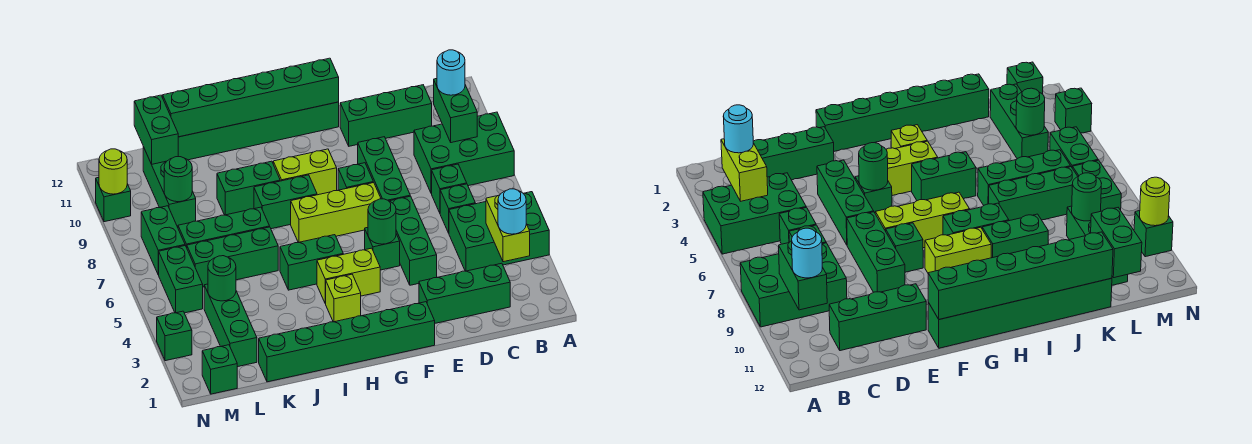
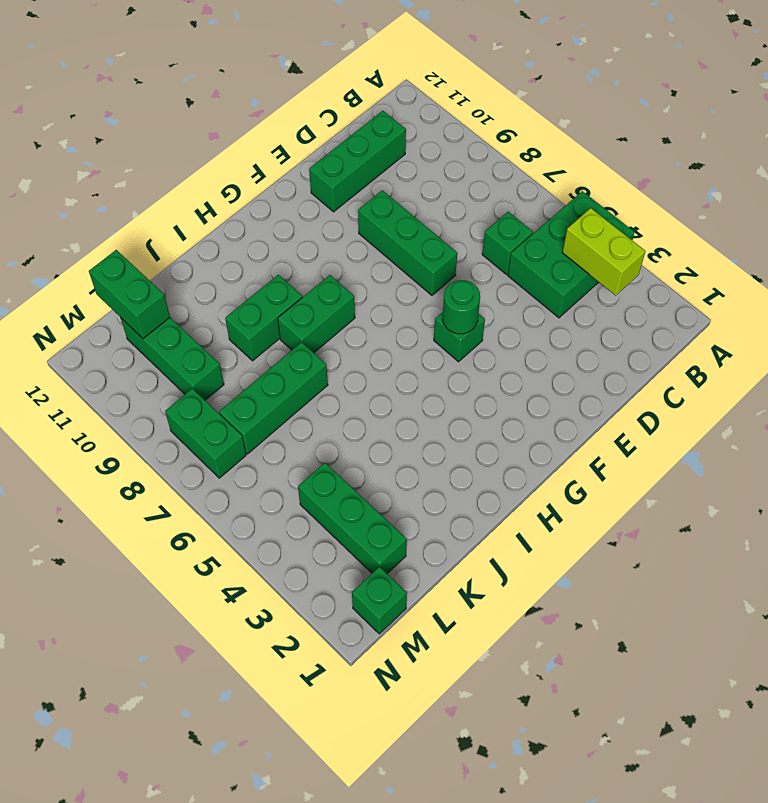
none -> green 2x3 brick [414,112,514,194]
none -> green 1x3 brick [419,263,510,323]
none -> green 1x1 brick [432,164,467,213]
none -> green 1x3 brick [390,196,437,285]

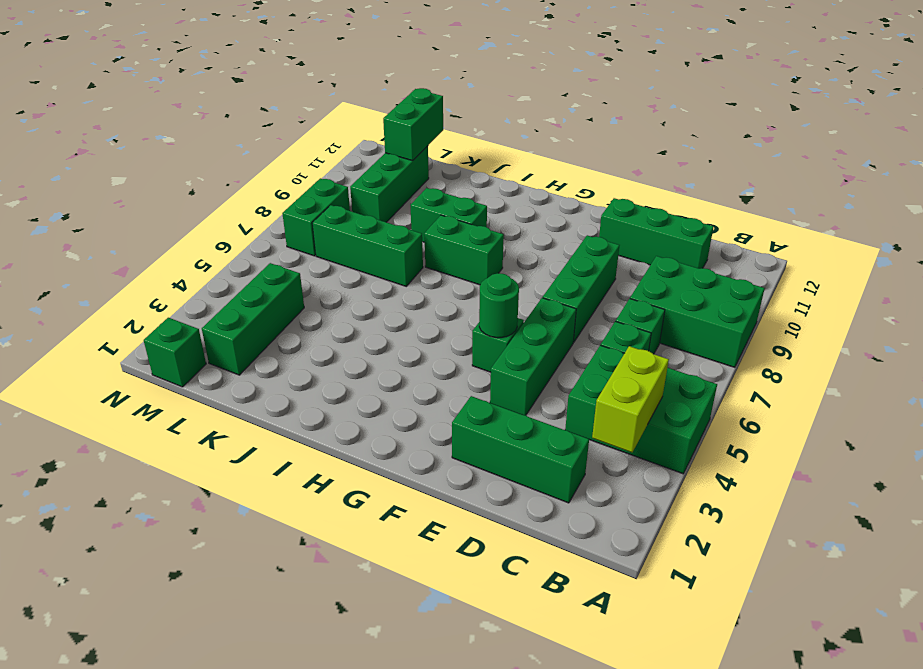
none -> green 1x6 brick [259,302,435,382]
none -> lime 1x3 brick [291,183,381,243]
none -> green 1x1 brick [338,163,373,190]
none -> green 1x6 brick [178,102,339,160]

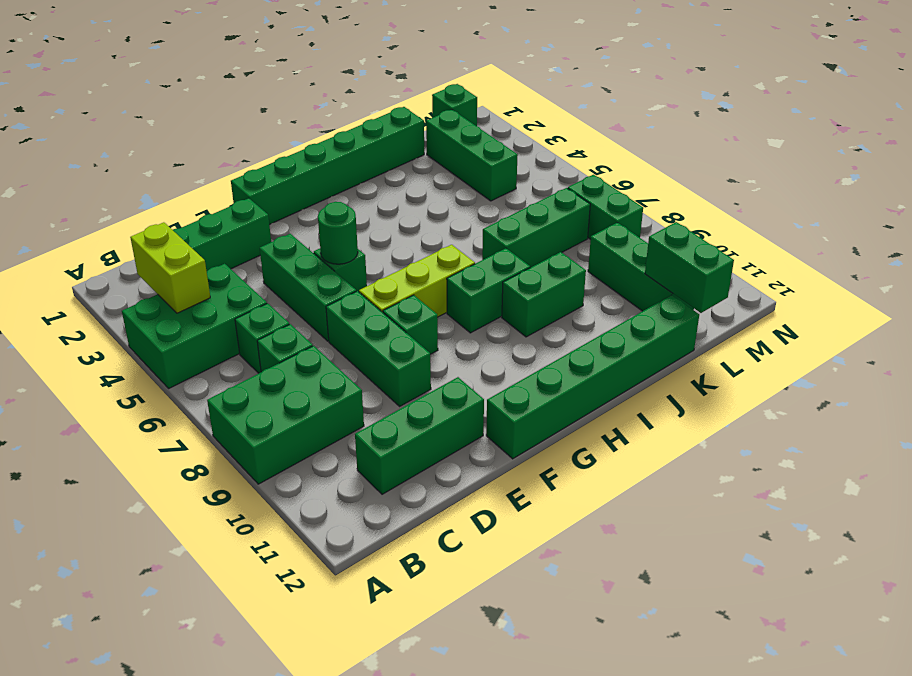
none -> lime 1x2 brick [317,248,380,304]
none -> lime 1x2 brick [273,149,337,195]
none -> lime 1x1 brick [326,274,361,322]
none -> green 1x2 brick [280,235,343,290]

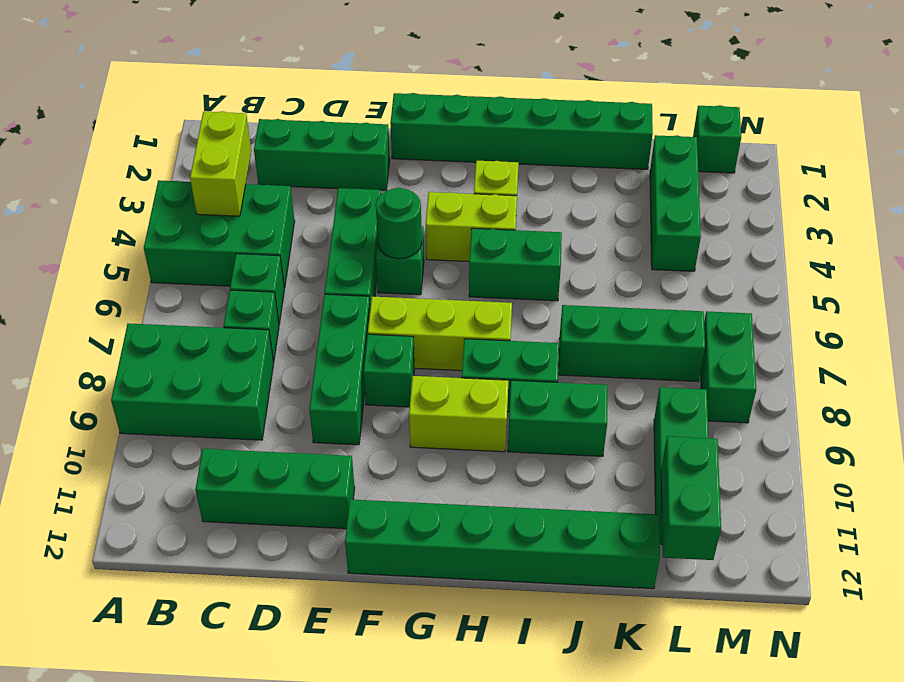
none -> green 1x3 brick [187,227,278,287]
none -> green 1x2 brick [159,246,203,313]
none -> green 1x1 brick [157,311,192,361]
none -> green 1x1 brick [96,177,131,222]

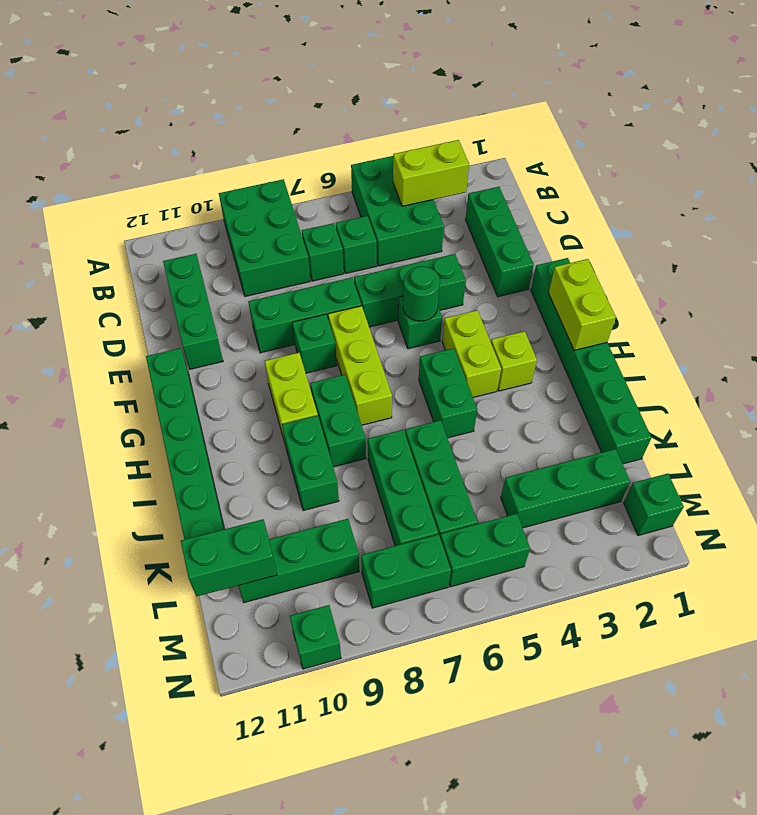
lime 1x2 brick [549,259,616,350] -> none
none -> green 1x1 brick [157,311,192,361]
none -> green 1x2 brick [434,78,477,143]
none -> green 1x6 brick [163,58,339,137]
none -> green 1x1 round brick [208,256,236,301]

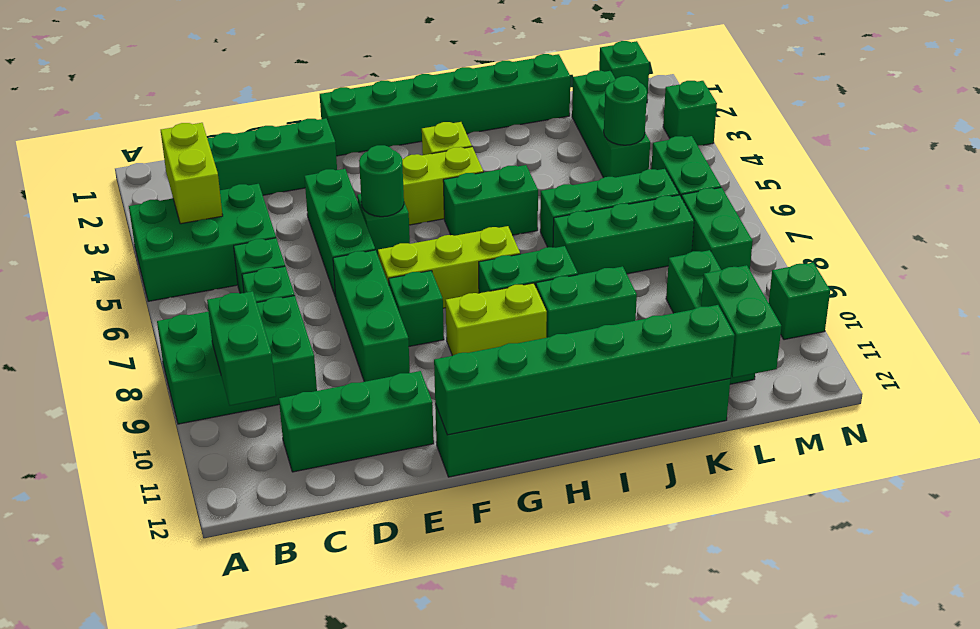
none -> green 1x1 round brick [164,157,192,202]
none -> lime 1x1 round brick [99,149,127,194]
none -> cyan 1x1 round brick [498,189,526,234]
none -> cyan 1x1 round brick [437,50,465,95]

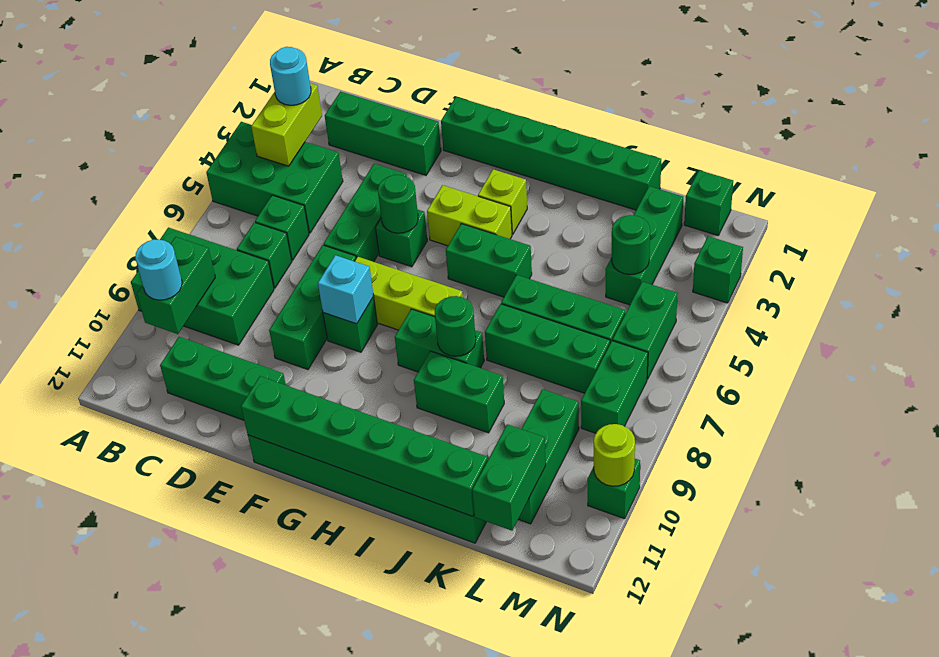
cyan 1x1 brick [318,255,374,324] -> none
green 1x1 round brick [435,296,476,356] -> green 1x1 round brick moved to [164,157,192,202]
none -> lime 1x2 brick [273,149,337,195]

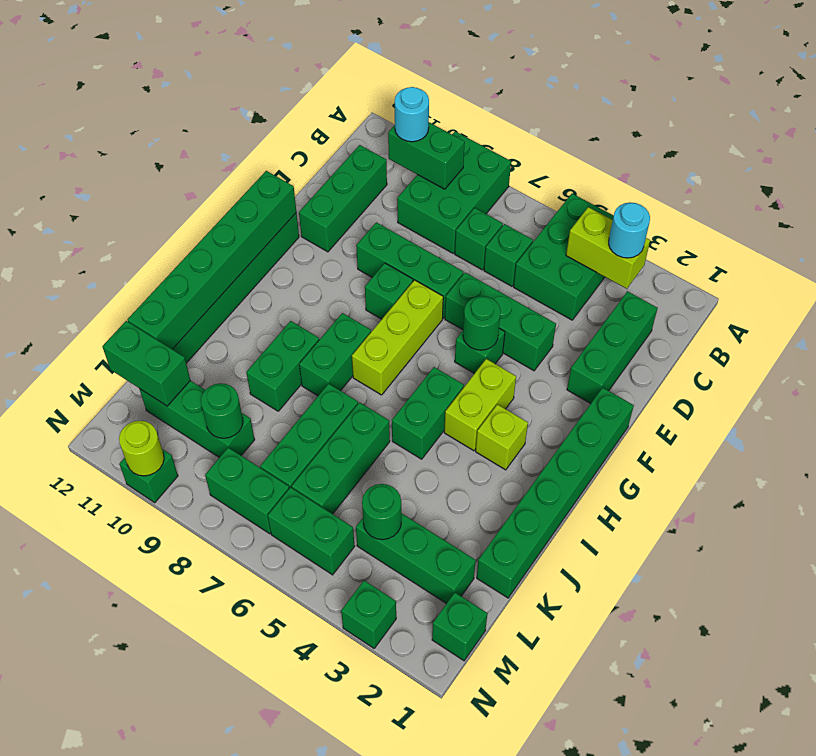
none -> lime 1x2 brick [273,149,337,195]

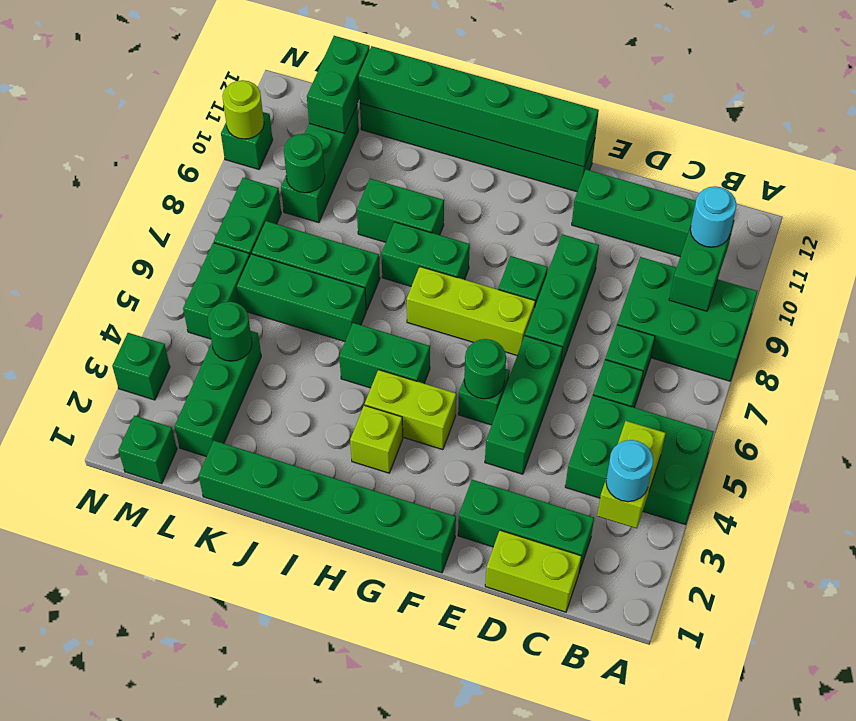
lime 1x2 brick [485,530,581,612] -> lime 1x2 brick moved to [273,149,337,195]

